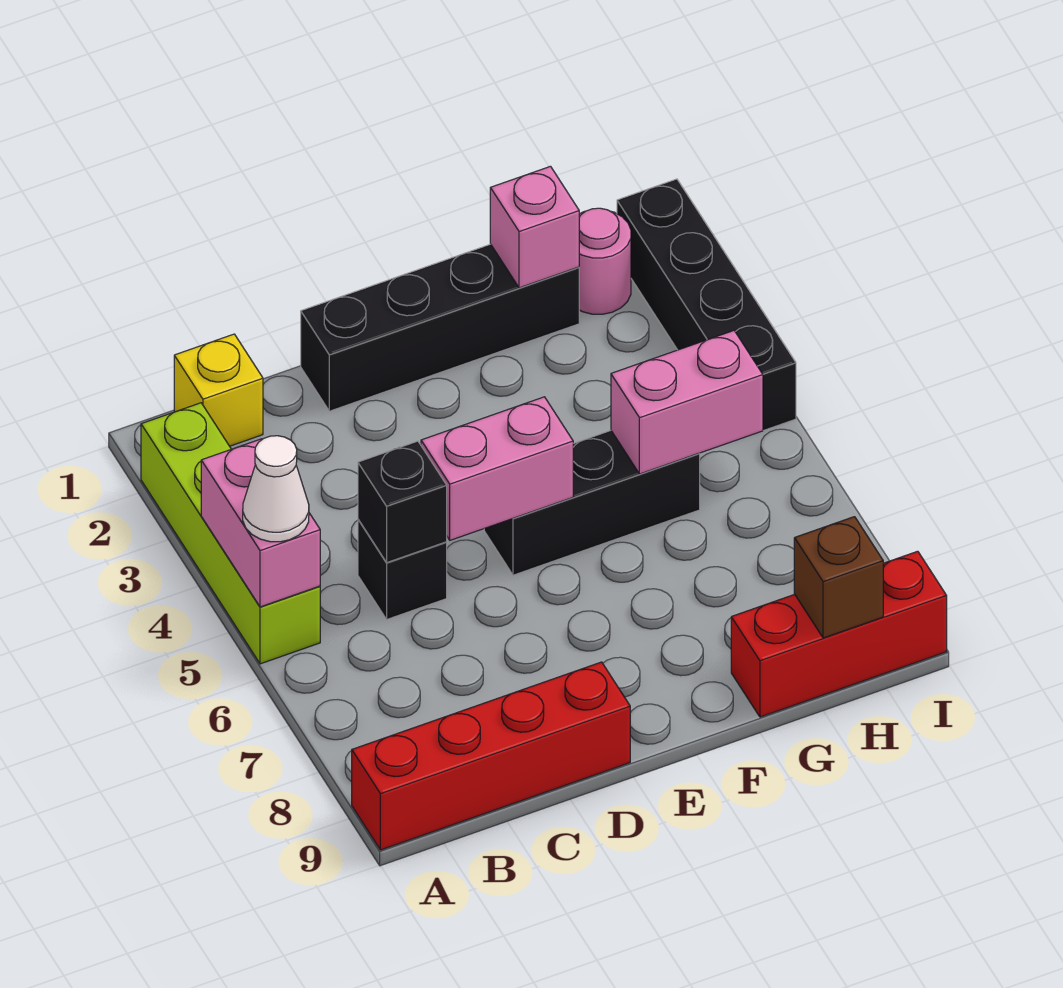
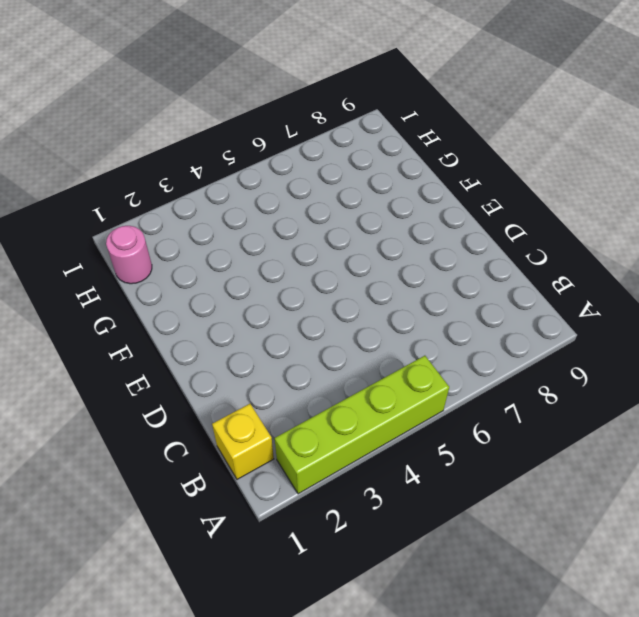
none -> red 1x4 brick [352,662,630,850]
none -> black 1x1 brick [358,519,447,619]
none -> black 1x4 brick [301,244,579,411]

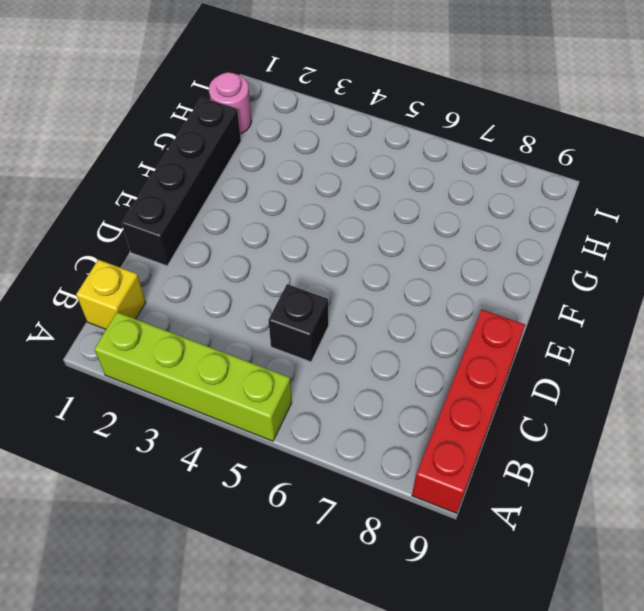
none -> black 1x3 brick [484,431,700,575]
none -> red 1x3 brick [731,551,947,717]
none -> black 1x4 brick [617,179,796,431]

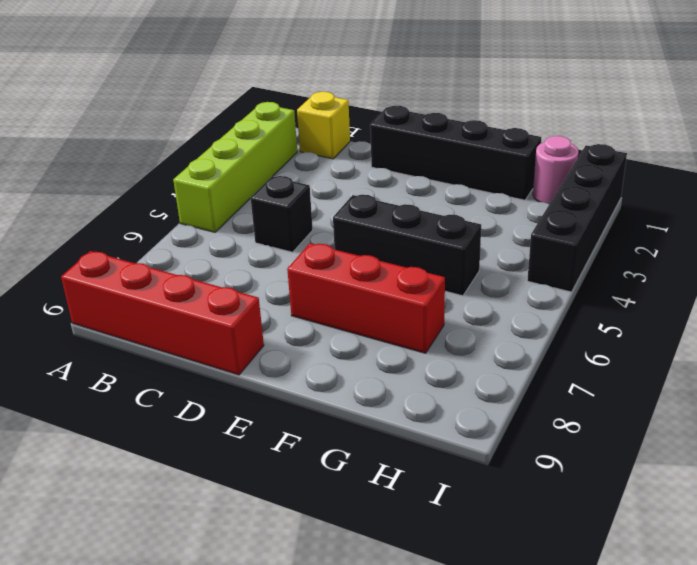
red 1x3 brick [287,243,445,353] -> red 1x3 brick moved to [731,551,947,717]
none -> pink 1x2 brick [201,439,320,607]
none -> black 1x1 brick [358,441,447,563]
none -> pink 1x2 brick [421,397,573,540]

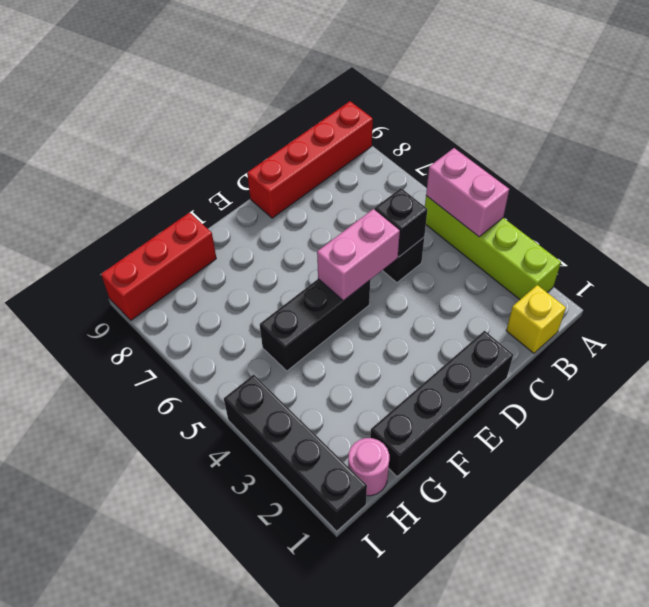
none -> pink 1x1 brick [490,166,579,288]
none -> pink 1x2 brick [611,331,763,474]
none -> brown 1x1 brick [794,517,883,638]

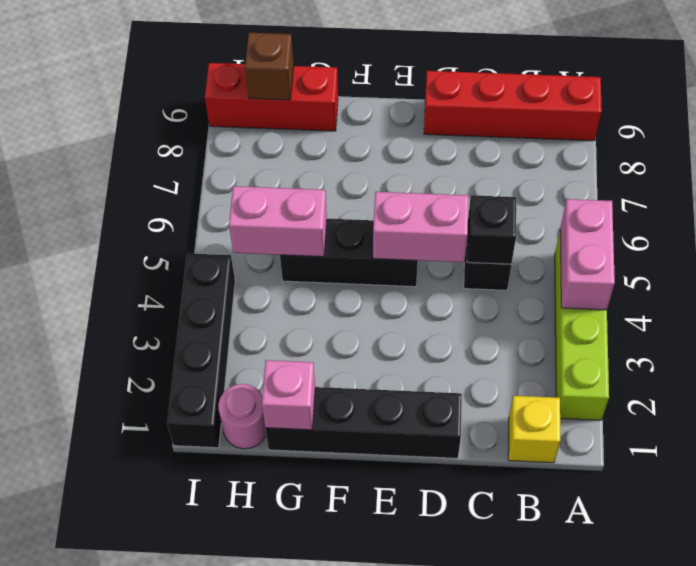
none -> white 1x1 cone [243,436,309,542]

